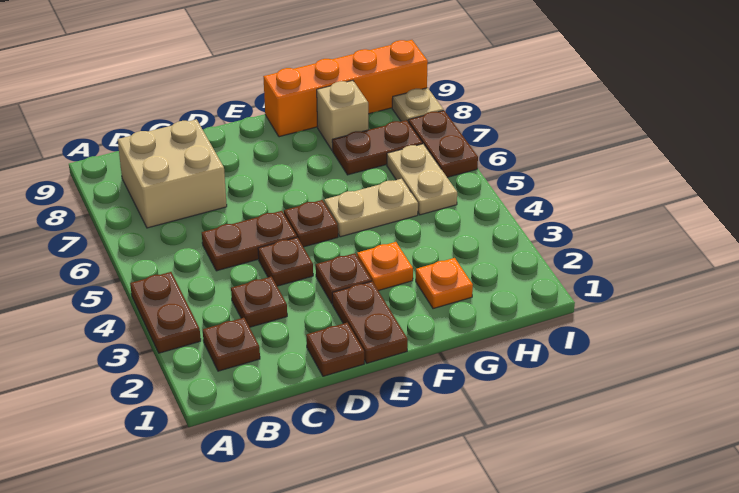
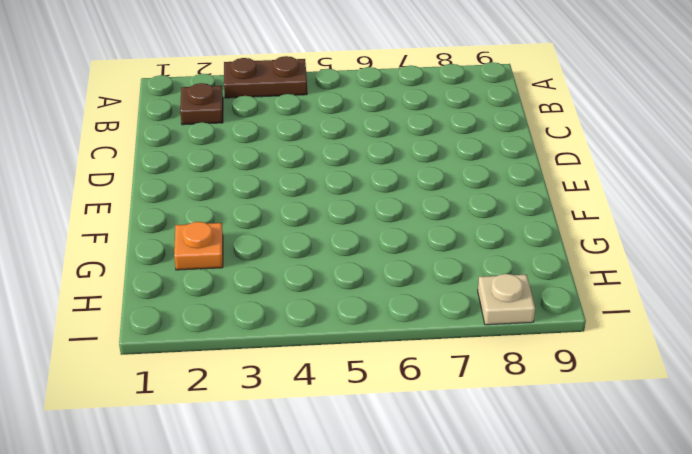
none -> tan 2x2 brick [118,119,227,228]
none -> brown 1x1 plate [231,277,287,327]
none -> brown 1x2 plate [202,211,297,271]

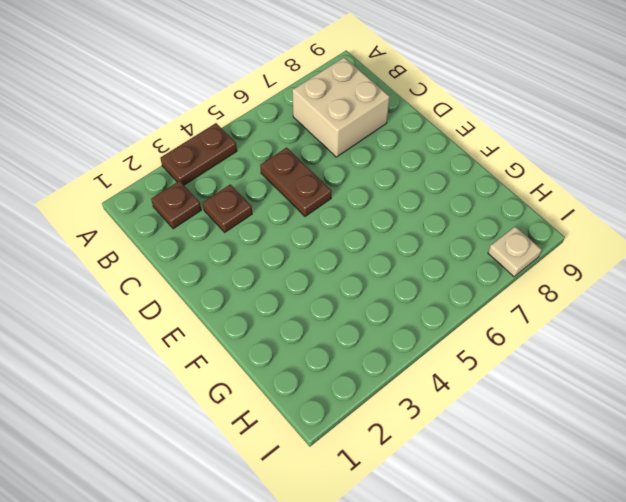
none -> brown 1x1 plate [306,323,364,376]
none -> brown 1x1 plate [258,237,313,286]
none -> brown 1x2 plate [332,281,408,363]

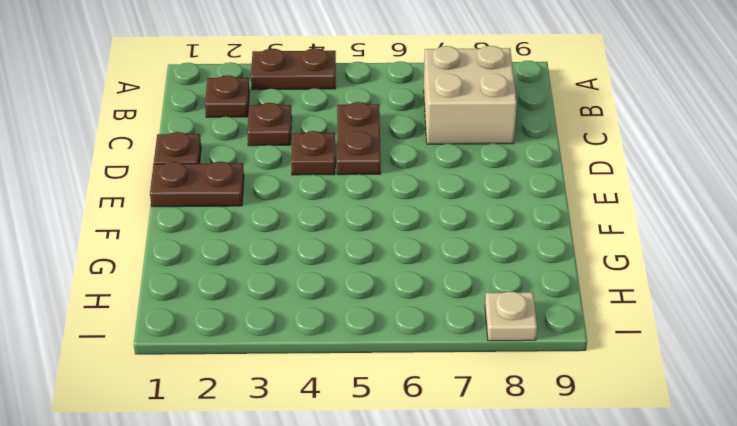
none -> brown 1x1 plate [316,253,372,304]
none -> brown 1x1 plate [284,200,338,247]
none -> orange 1x1 plate [357,242,413,291]

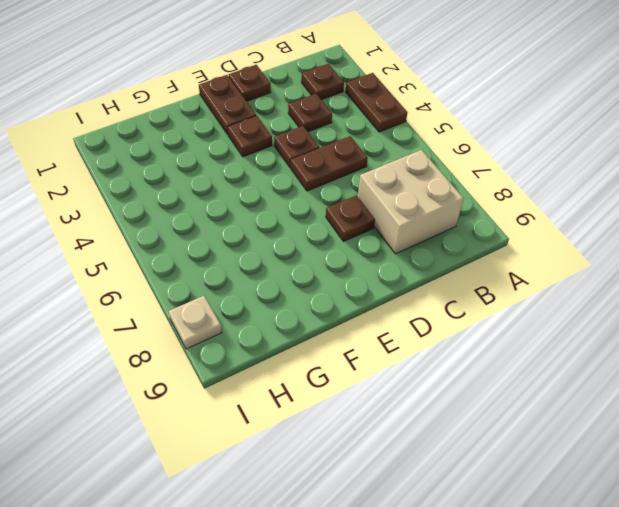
brown 1x1 plate [326,195,375,242] -> brown 1x1 plate moved to [284,200,338,247]
none -> orange 1x1 plate [357,242,413,291]
none -> tan 1x2 plate [324,179,418,237]
none -> orange 1x4 brick [263,40,428,137]

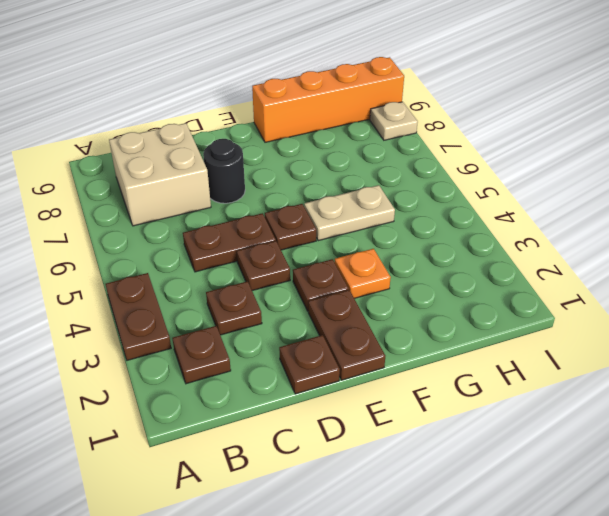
black 1x1 round brick [203,139,245,203] -> none
none -> orange 1x1 plate [416,258,473,309]
none -> brown 1x2 plate [332,120,423,175]
none -> tan 1x1 brick [317,80,368,150]

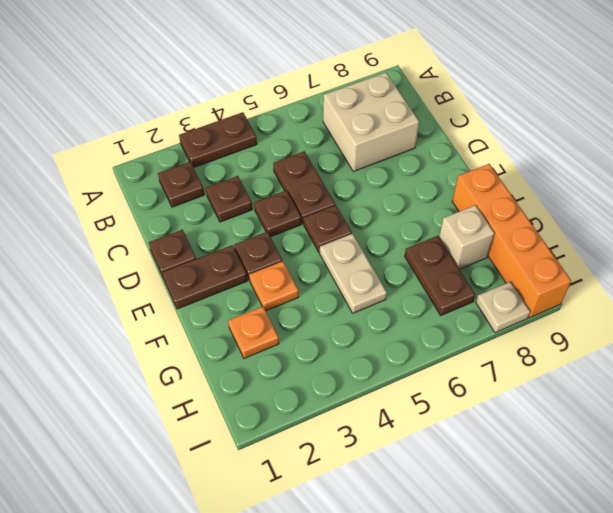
none -> tan 1x2 plate [387,144,457,215]
none -> brown 1x2 plate [409,110,478,177]

